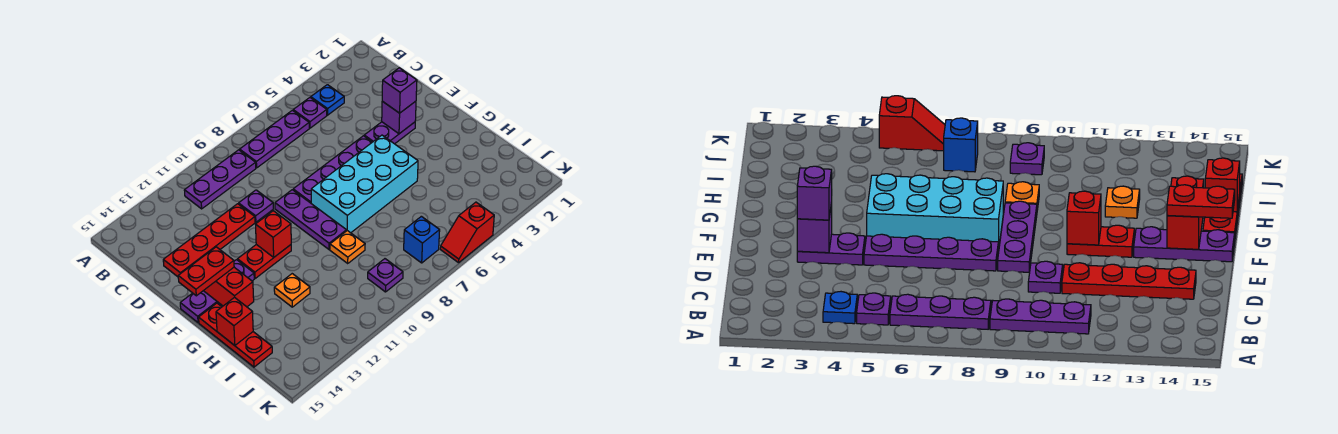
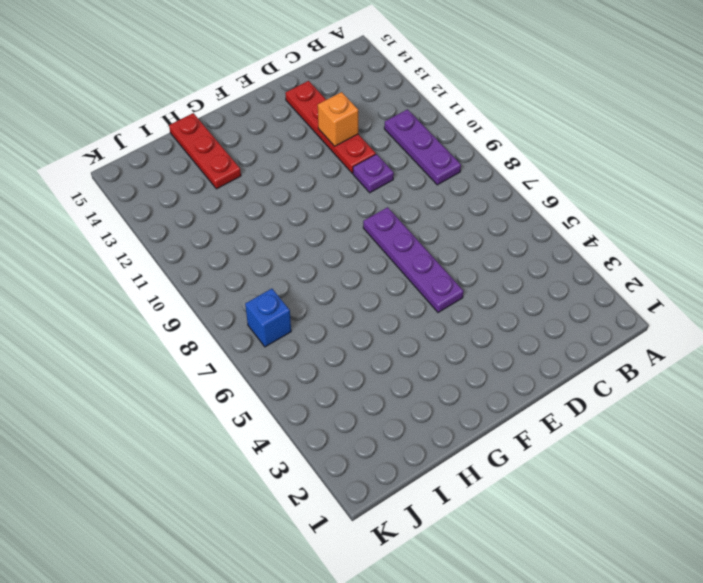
orange 1x1 brick [318,92,358,146] -> none
red 1x3 plate [169,113,241,189] -> red 1x3 plate turned to [199,303,272,367]
none -> blue 1x1 plate [311,85,344,115]
none -> purple 1x1 plate [293,98,327,128]
none -> purple 1x3 plate [240,110,309,168]

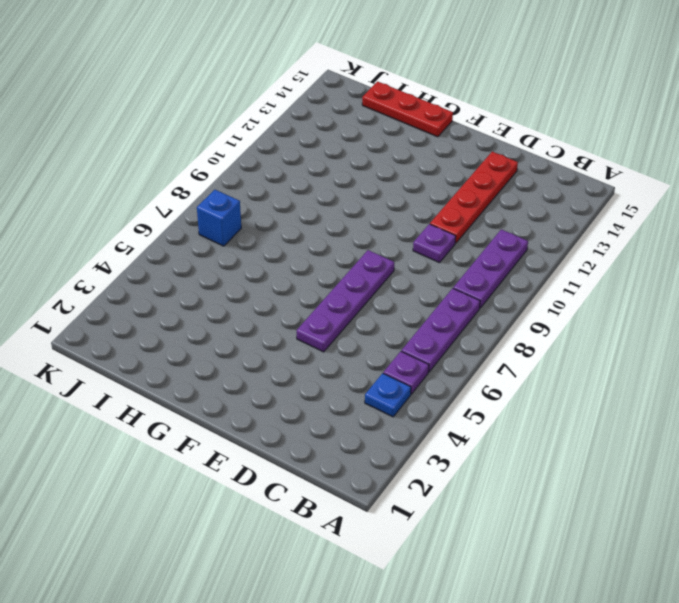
none -> purple 1x2 plate [364,122,415,144]
none -> purple 1x3 plate [275,190,346,250]
none -> cyan 2x4 brick [311,135,418,233]

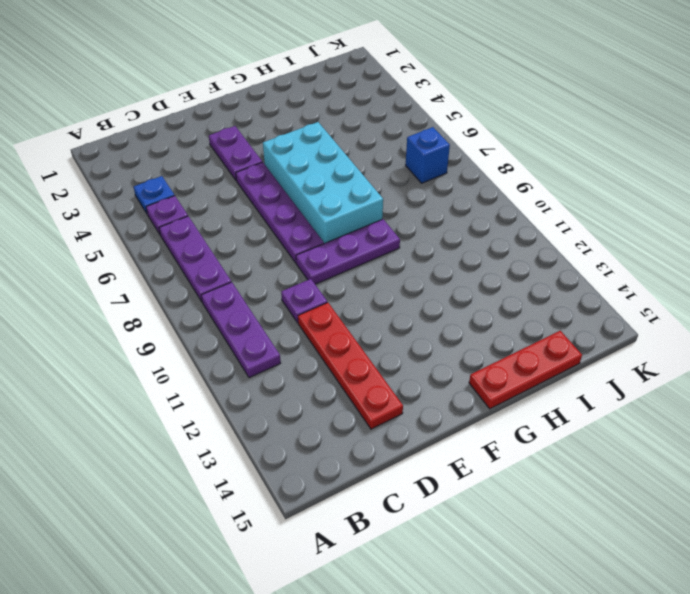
none -> red 1x2 plate [238,245,291,278]
none -> purple 1x3 plate [180,260,254,323]
none -> orange 1x1 plate [330,231,365,263]

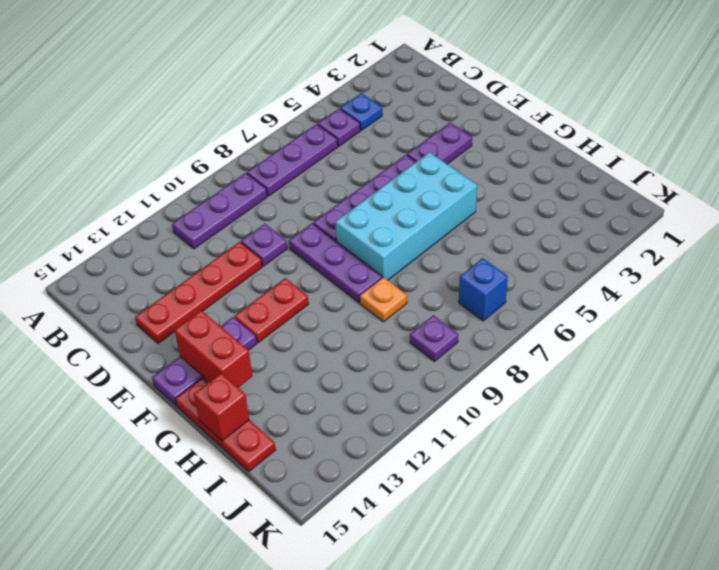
none -> orange 1x1 plate [274,274,310,307]
none -> red 1x2 slope [440,202,494,263]
none -> purple 1x1 brick [382,101,416,134]

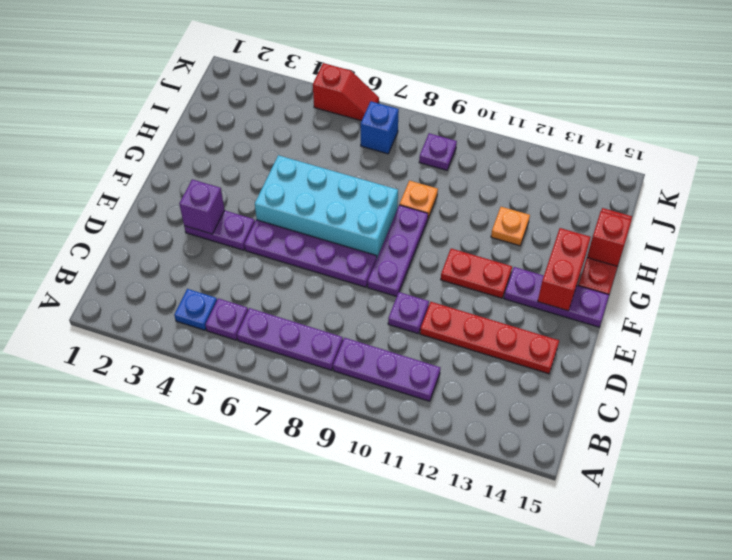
none -> red 1x1 brick [256,211,291,257]
none -> purple 1x1 brick [382,68,417,113]
none -> red 1x2 plate [178,247,234,296]

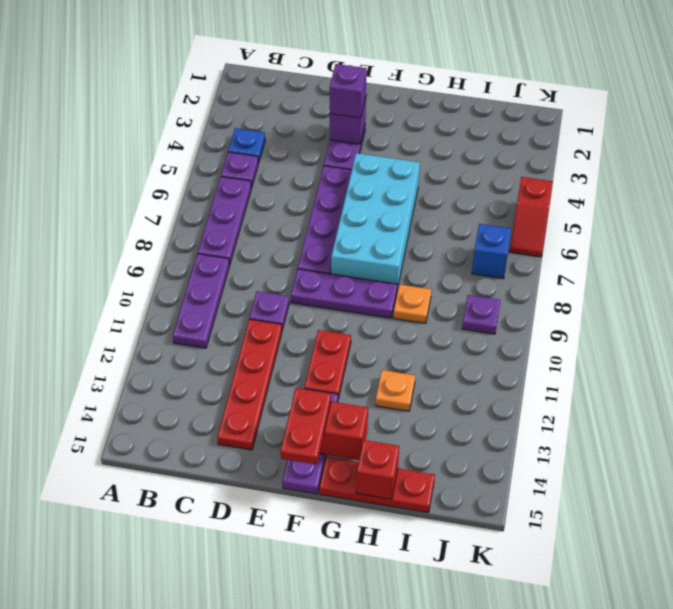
none -> red 1x1 brick [256,211,291,257]

